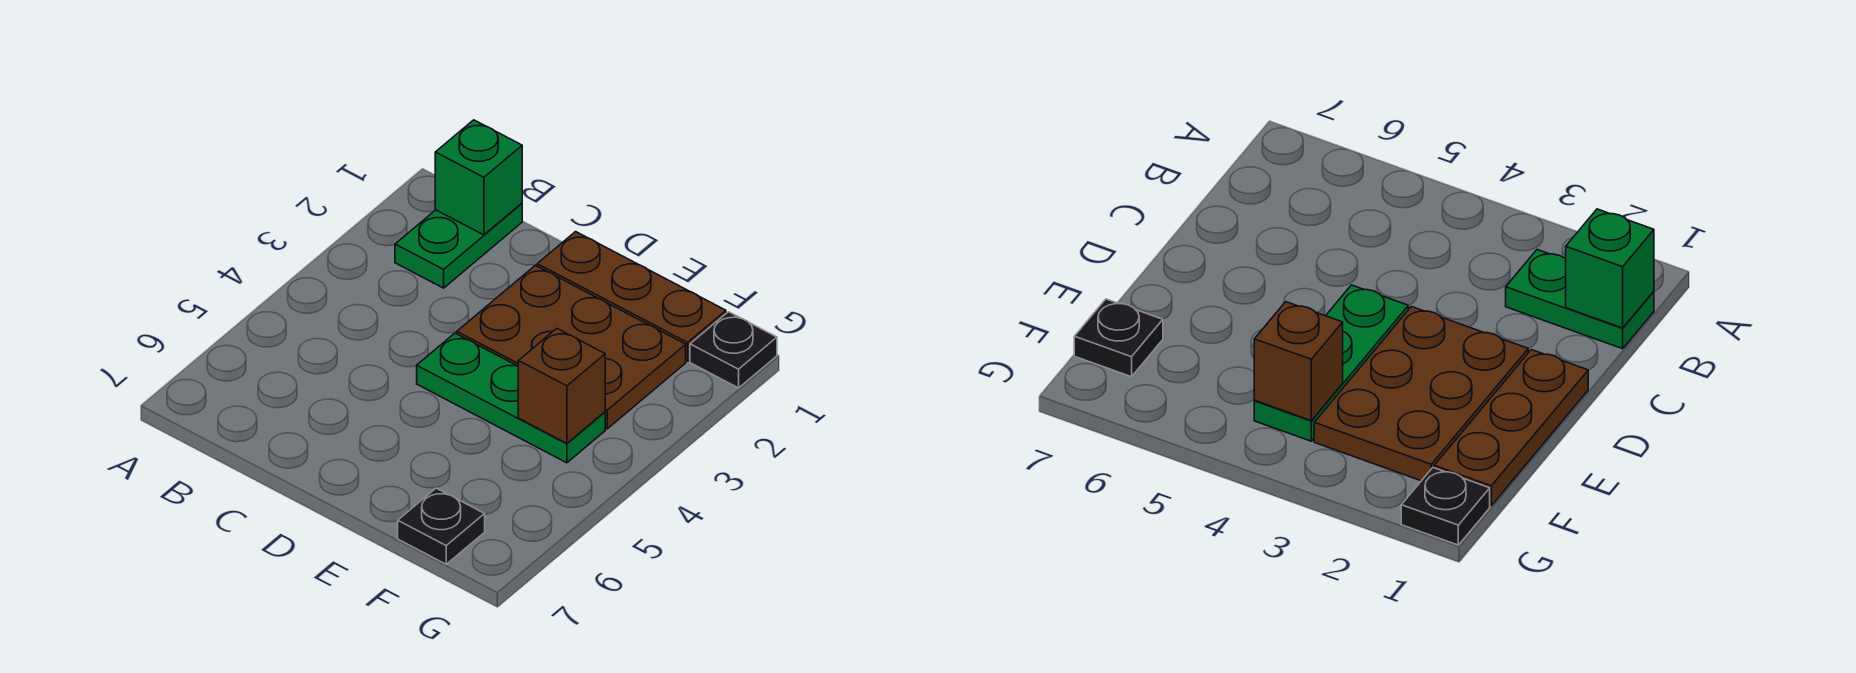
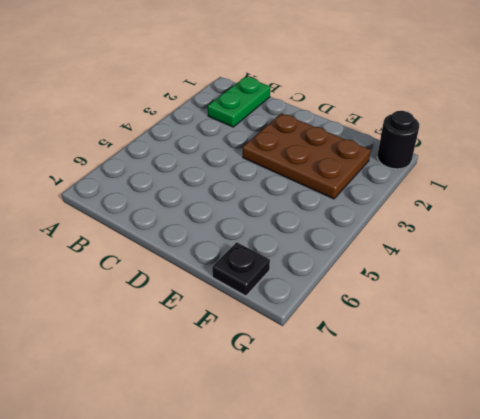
black 1x1 round brick [377,111,419,169] -> black 1x1 plate [690,312,777,388]
none -> brown 1x3 plate [537,232,726,361]
none -> green 1x3 plate [417,333,605,463]

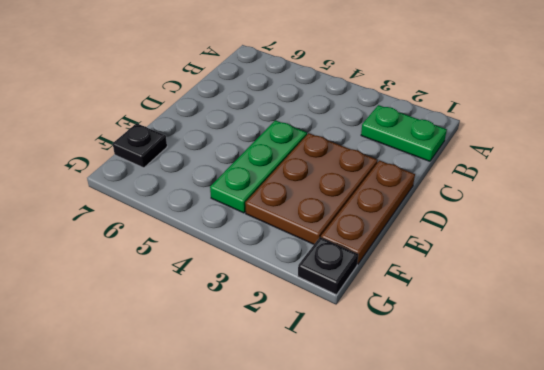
none -> green 1x1 brick [435,120,522,235]
none -> brown 1x1 brick [518,329,605,443]

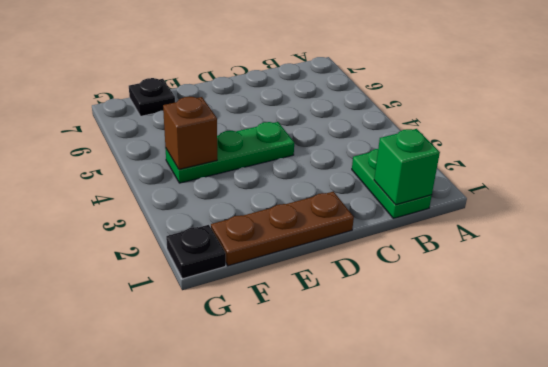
none -> brown 2x3 plate [457,265,686,429]

